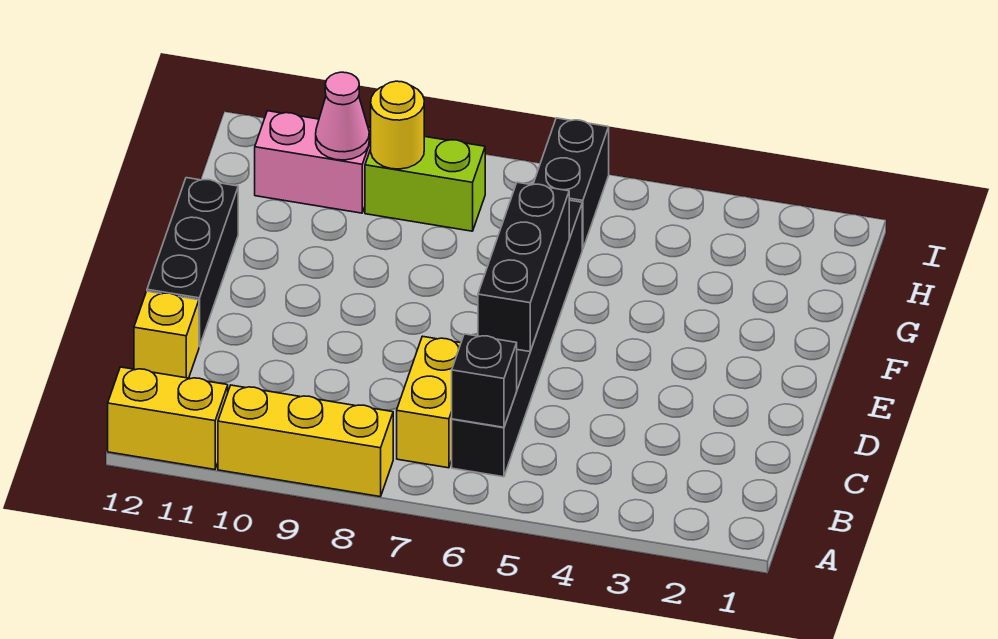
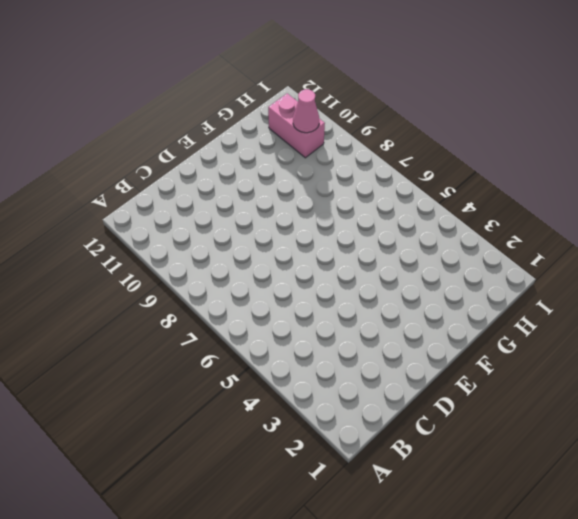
none -> yellow 1x3 brick [218,385,393,497]
none -> yellow 1x2 brick [108,367,228,470]
none -> black 1x6 brick [452,200,582,477]

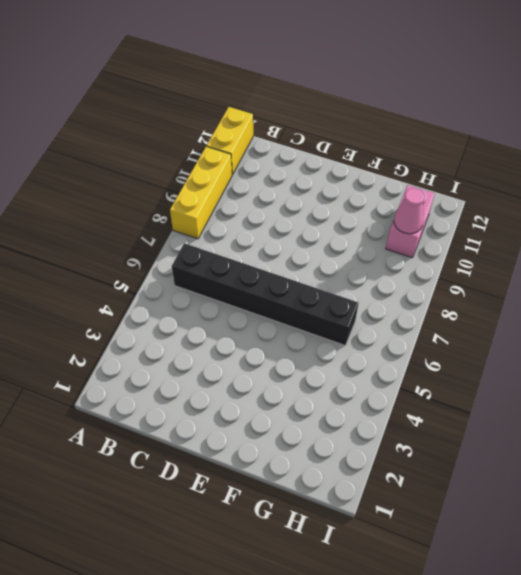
none -> yellow 1x2 brick [397,336,461,468]
none -> yellow 1x1 brick [134,291,199,378]
none -> black 1x3 brick [147,178,238,347]

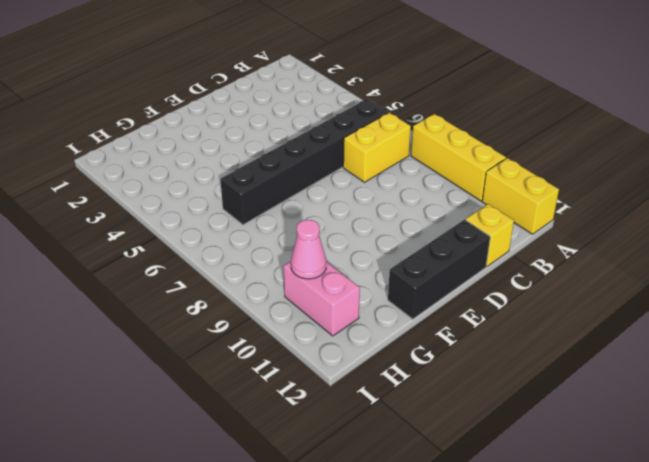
none -> black 1x2 brick [533,118,609,249]
none -> lime 1x2 brick [365,136,485,231]
none -> black 1x1 brick [452,334,517,427]

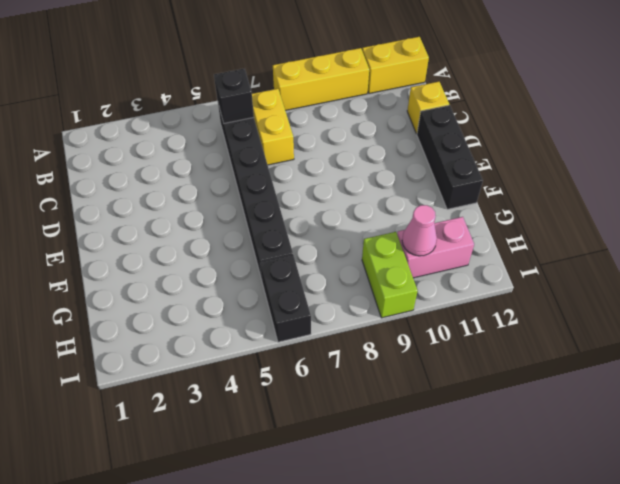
lime 1x2 brick [362,232,418,318] -> lime 1x2 brick turned to [365,136,485,231]
none -> black 1x3 brick [478,182,569,352]
none -> yellow 1x1 round brick [371,81,424,169]

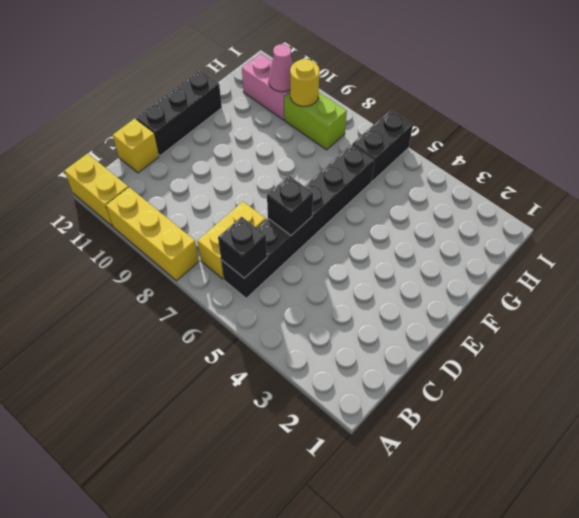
black 1x1 brick [267,176,313,235] -> black 1x3 brick [478,182,569,352]

